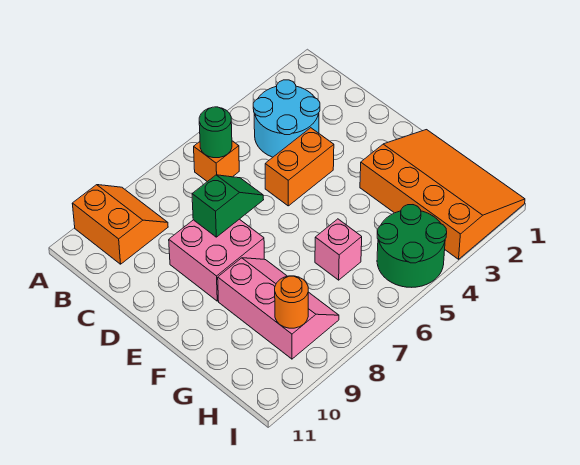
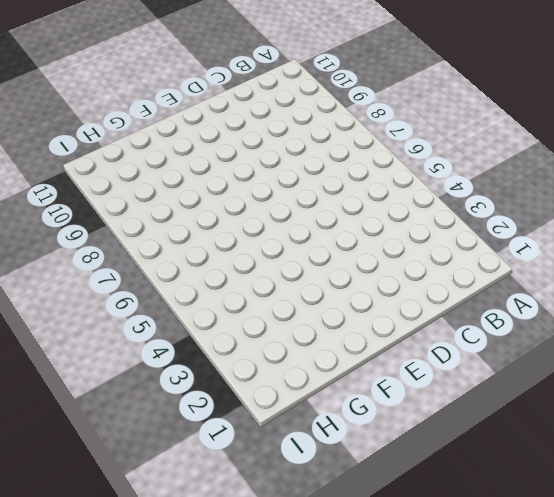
none -> orange 2x2 slope [72,185,168,264]
none -> cyan 2x2 round brick [253,80,320,157]
none -> orange 1x1 brick [194,141,239,182]

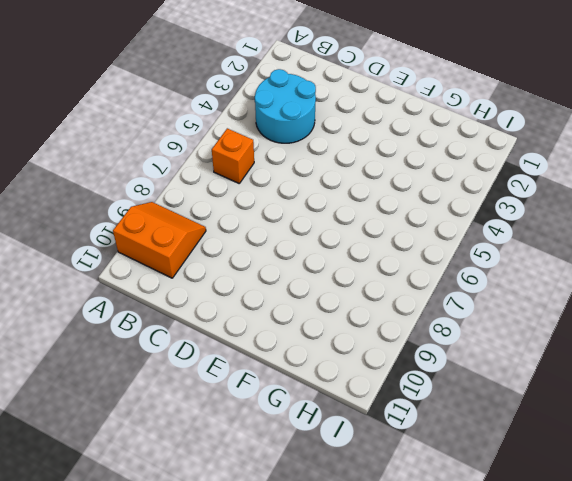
none -> orange 1x2 brick [265,128,334,206]
none -> pink 2x2 brick [169,219,264,301]
none -> orange 3x4 slope [360,130,525,259]

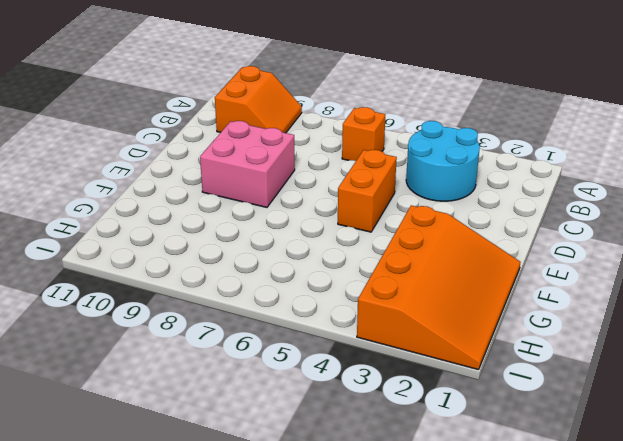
orange 1x2 brick [338,150,397,232] -> orange 1x2 brick turned to [265,128,334,206]
none -> pink 2x3 slope [218,258,339,359]
none -> pink 1x1 brick [315,219,362,280]
none -> green 2x2 round brick [377,205,447,287]

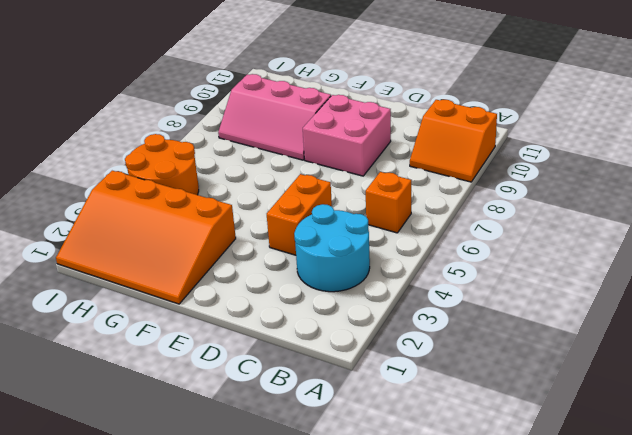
orange 2x2 round brick [125,134,199,195] -> green 2x2 round brick [377,205,447,287]
none -> pink 1x1 brick [315,219,362,280]
none -> green 1x1 round brick [199,107,232,158]
none -> green 1x2 slope [192,175,264,237]

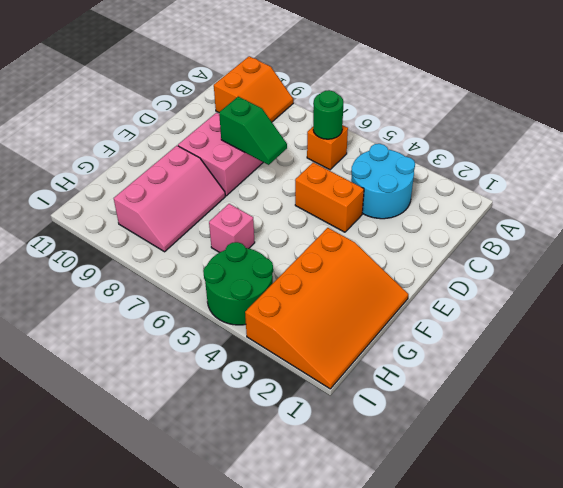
none -> orange 1x1 round brick [275,276,308,328]

